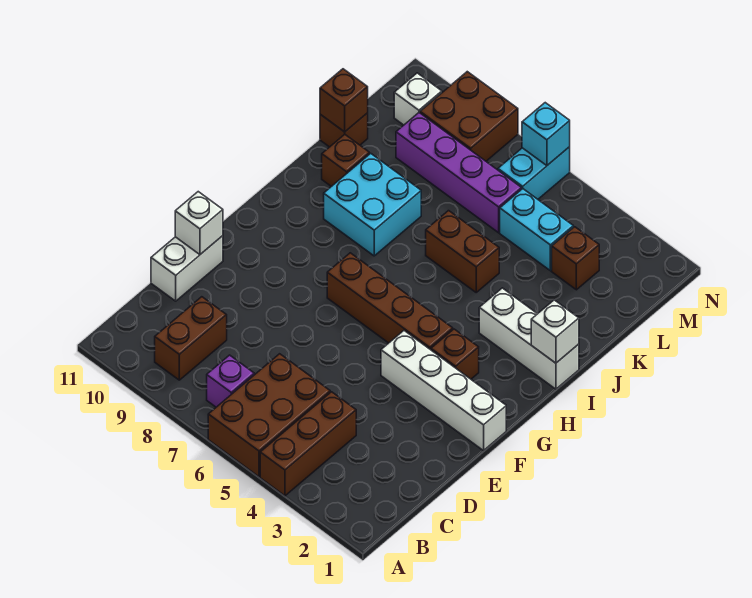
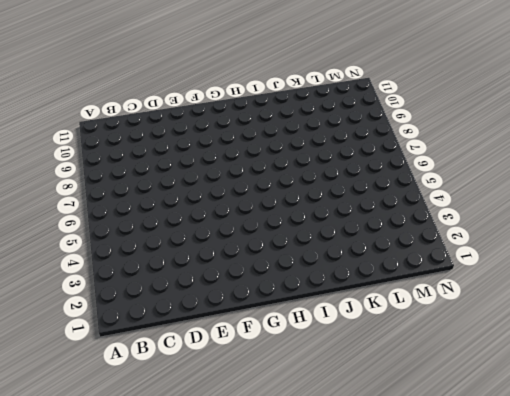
none -> brown 1x3 brick [260,392,356,496]
none -> brown 2x3 brick [208,354,330,477]
none -> purple 1x1 brick [207,355,254,407]

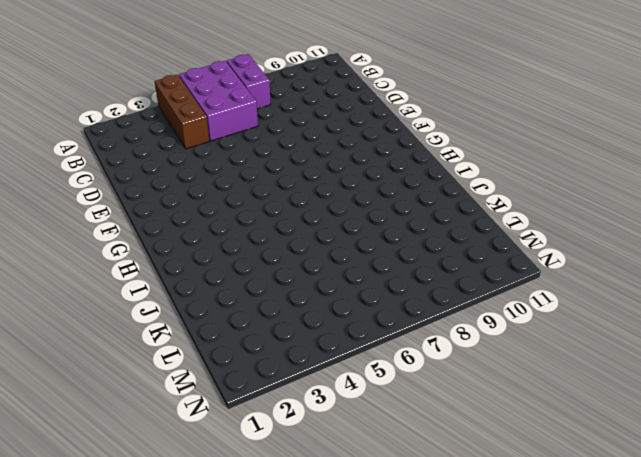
purple 2x3 brick [179,61,258,141] -> brown 2x3 brick [208,354,330,477]
purple 1x2 brick [227,54,271,109] -> purple 1x1 brick [207,355,254,407]
none -> brown 1x2 brick [155,297,227,380]
none -> white 1x2 brick [151,236,223,301]
none -> white 1x4 brick [381,331,506,451]

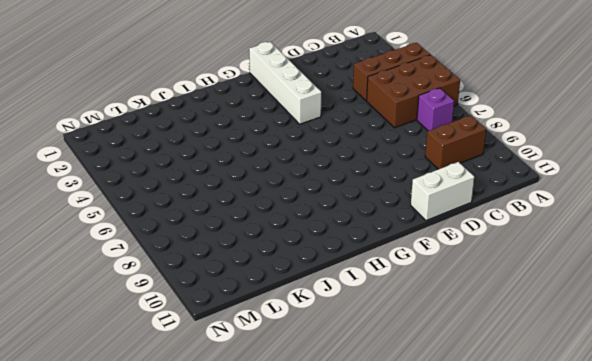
none -> brown 1x1 brick [431,329,479,379]
none -> brown 1x4 brick [327,253,453,350]
none -> white 1x3 brick [479,288,579,389]

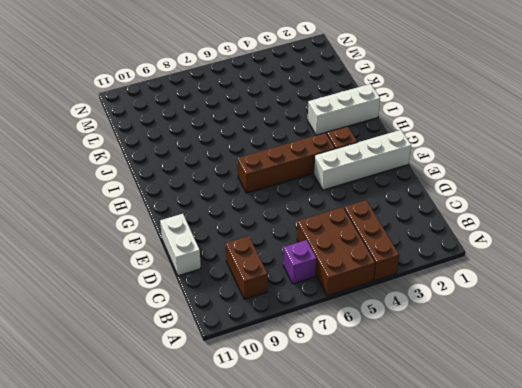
none -> cyan 2x2 brick [324,153,421,256]
none -> brown 1x2 brick [426,211,499,292]
none -> brown 1x1 brick [322,134,369,187]

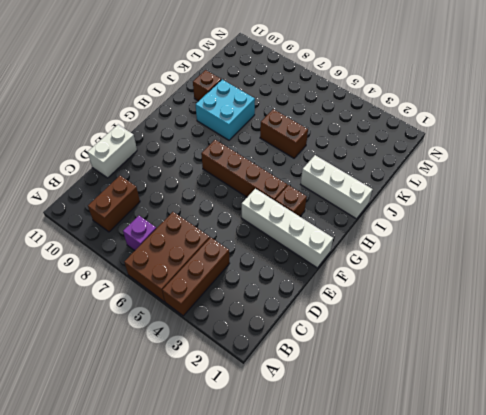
none -> brown 1x1 brick [320,113,368,147]
none -> brown 1x1 brick [552,227,599,290]
none -> cyan 1x2 brick [500,189,573,271]

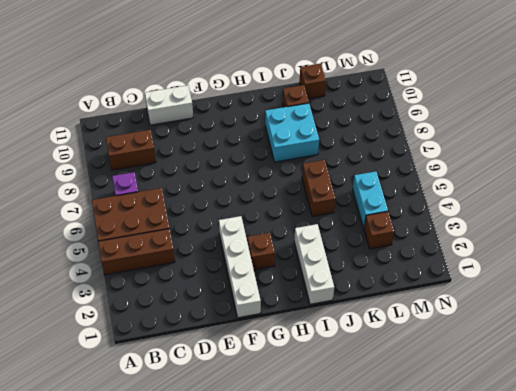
none -> brown 1x4 brick [327,253,453,350]
none -> purple 1x4 brick [396,113,522,233]
none -> cyan 1x2 brick [498,147,570,199]

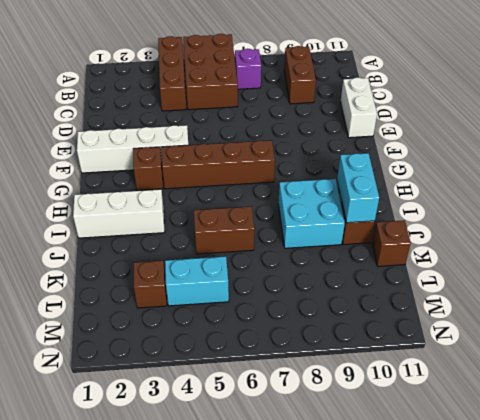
cyan 1x2 brick [337,153,379,223] -> cyan 1x2 brick moved to [498,147,570,199]
none -> purple 1x4 brick [396,113,522,233]
none -> brown 2x2 brick [420,72,518,161]
none -> white 1x1 brick [394,73,442,125]

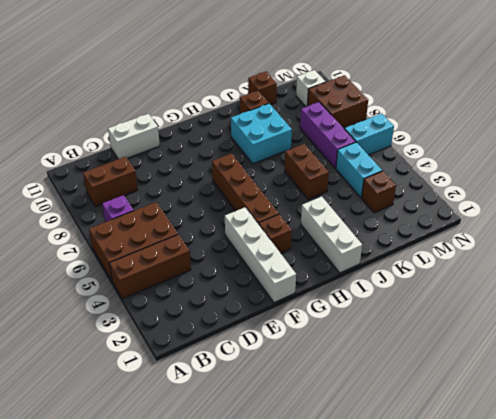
purple 1x3 brick [300,102,356,168] -> purple 1x4 brick [396,113,522,233]
none -> white 1x1 brick [175,192,223,255]
none -> white 1x1 brick [531,300,579,363]
none -> brown 1x1 brick [320,69,368,132]

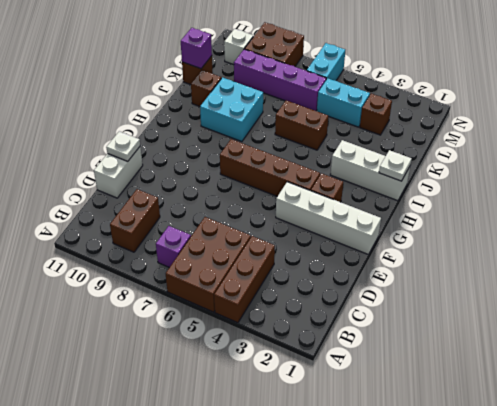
white 1x1 plate [106,131,140,161] -> white 1x1 brick [175,192,223,255]
white 1x1 plate [379,150,412,181] -> white 1x1 brick [531,300,579,363]
purple 1x1 brick [181,28,212,69] -> brown 1x1 brick [320,69,368,132]
none -> cyan 1x1 brick [522,103,570,166]

